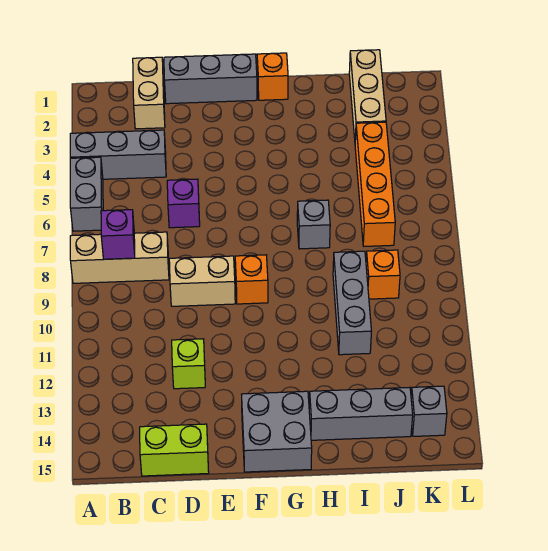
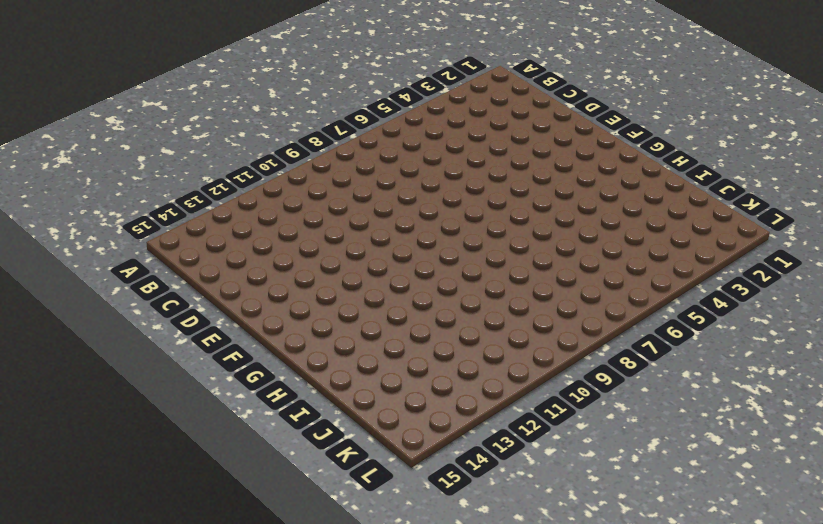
none -> grey 1x3 brick [70,130,166,179]
none -> grey 1x2 brick [70,157,103,231]
none -> tan 1x3 brick [70,232,169,283]

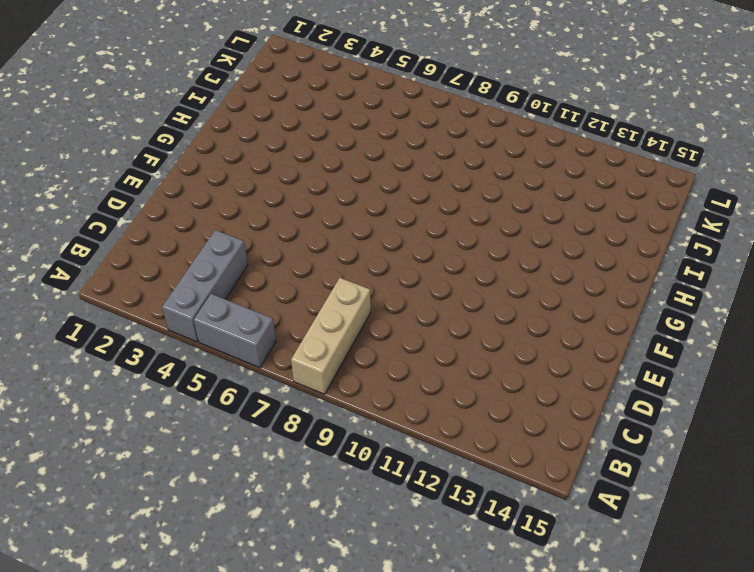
none -> tan 1x2 brick [133,57,165,129]
none -> lime 1x2 brick [140,424,209,476]
none -> grey 1x3 brick [164,54,257,104]

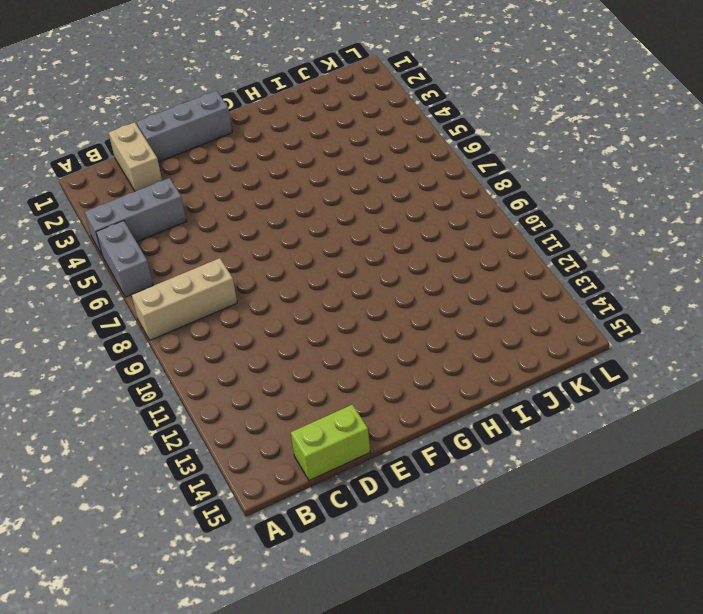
none -> purple 1x1 brick [167,179,200,228]
none -> tan 1x2 brick [169,256,235,306]
none -> lime 1x1 brick [172,339,205,389]

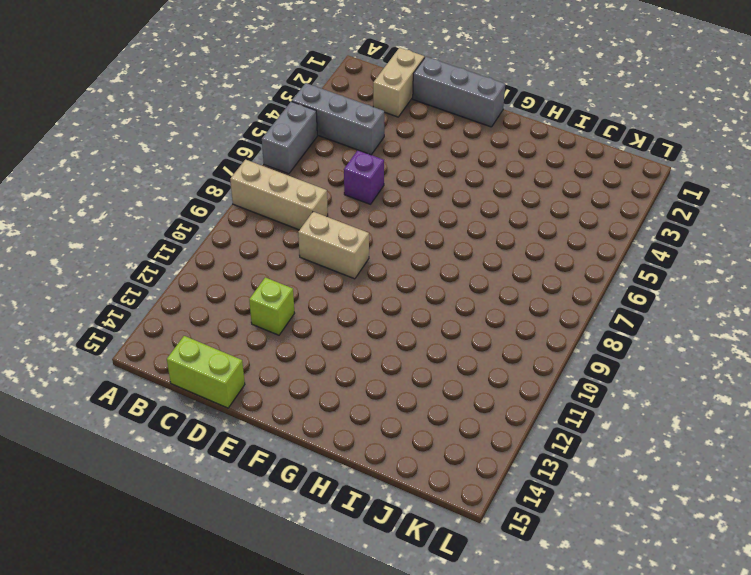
none -> orange 1x1 brick [235,255,268,304]
none -> grey 2x2 brick [242,391,312,472]
none -> orange 1x1 brick [257,53,288,100]

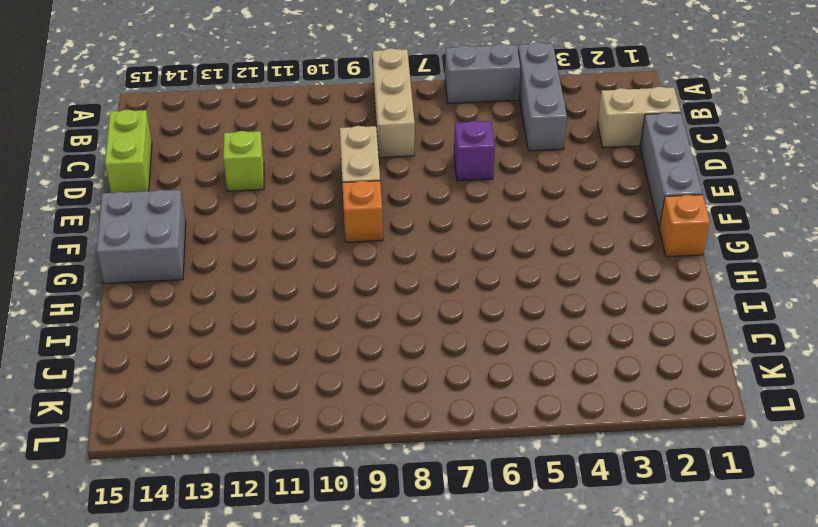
none -> grey 1x1 brick [297,200,330,249]
none -> grey 1x3 brick [309,387,413,440]
none -> grey 1x3 brick [333,251,371,355]

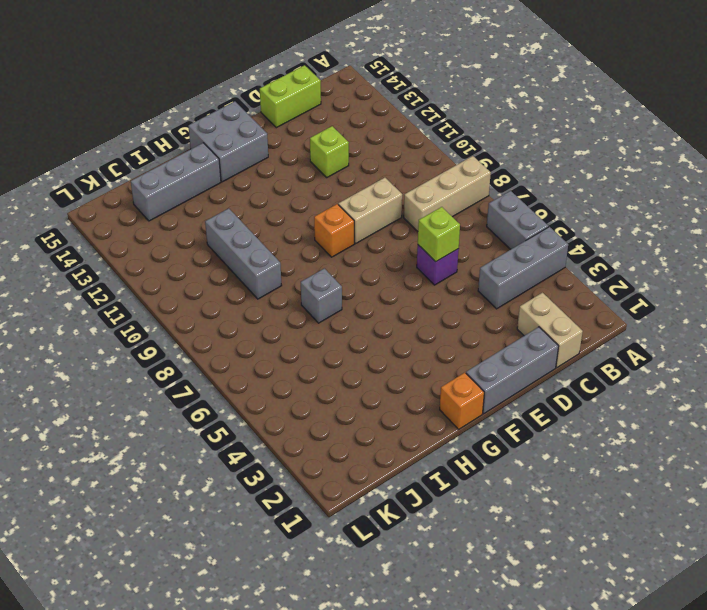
lime 1x1 brick [418,207,460,262] -> none
none -> tan 1x3 brick [349,50,386,139]
none -> orange 1x4 brick [355,122,395,246]
none -> orange 1x1 brick [366,250,400,299]

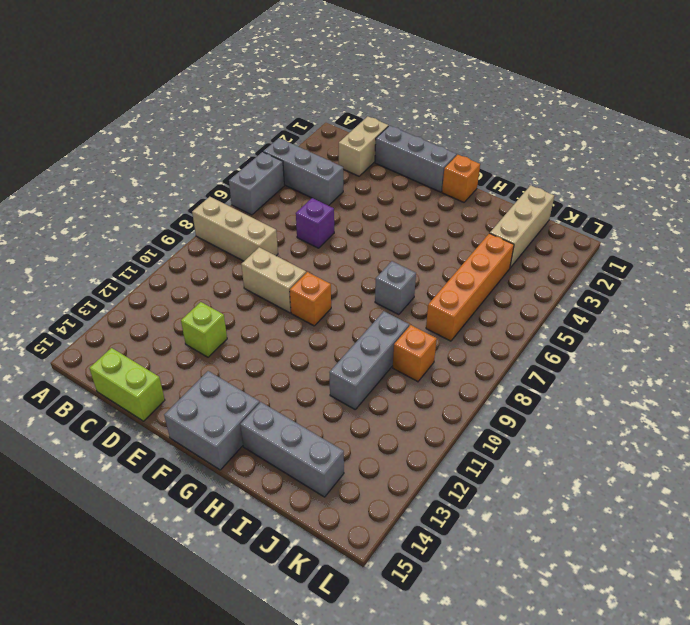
none -> grey 1x1 brick [411,386,447,436]
none -> purple 1x1 brick [101,210,135,259]

